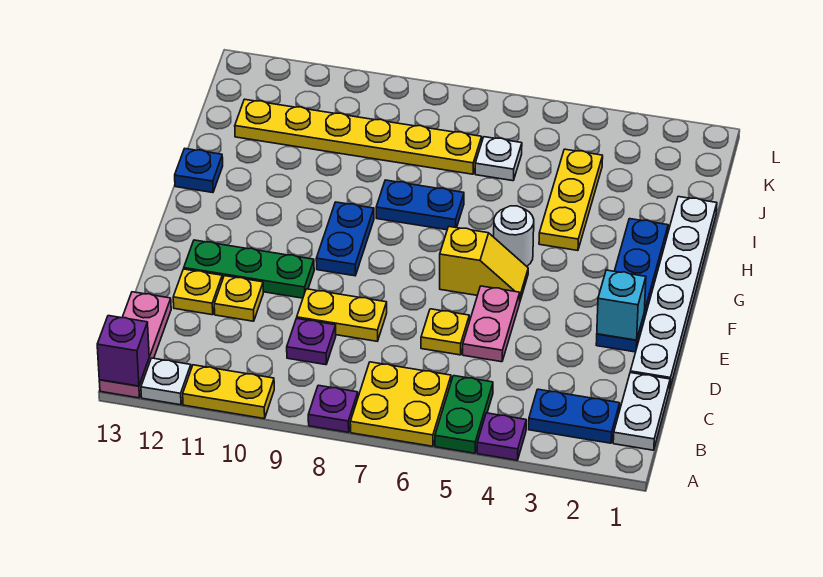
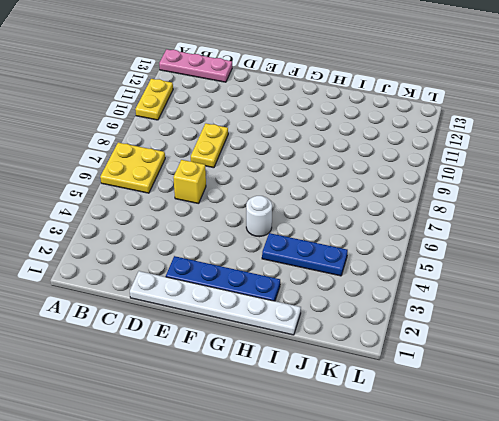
yellow 1x1 brick [173,160,206,204] -> yellow 1x1 plate [421,309,469,355]
blue 1x3 plate [262,233,348,276] -> yellow 1x3 plate [539,149,603,251]
none -> purple 1x1 plate [477,413,526,460]
none -> green 1x2 plate [435,376,493,453]
none -> purple 1x1 plate [308,385,358,432]

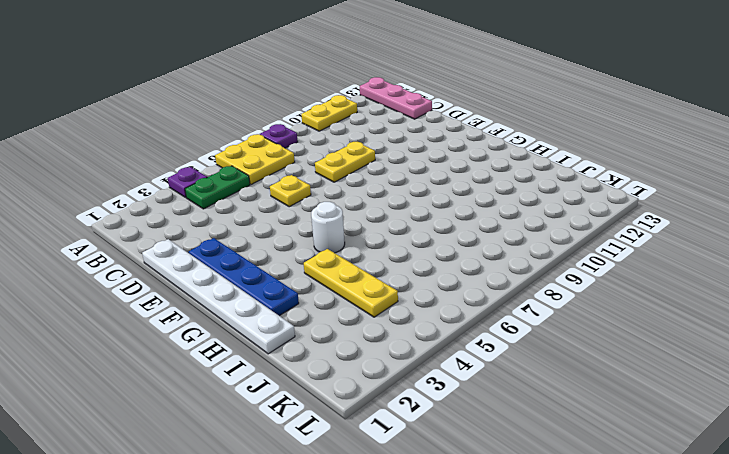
green 1x2 plate [185,166,250,209] -> green 1x2 plate turned to [435,376,493,453]
none -> white 1x1 plate [141,358,191,405]
none -> white 1x2 plate [613,373,670,450]
none -> blue 1x2 plate [529,389,620,443]

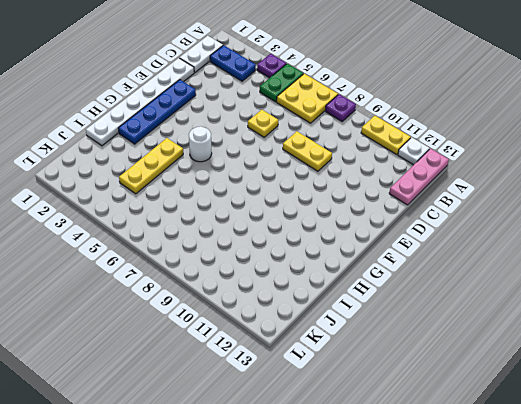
none -> purple 1x1 plate [287,318,336,365]
none -> pink 1x2 plate [463,286,520,362]
none -> yellow 1x1 plate [214,276,263,321]

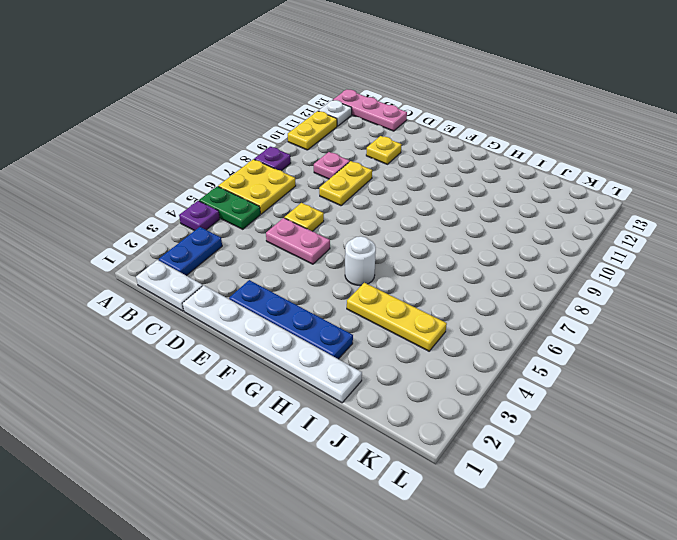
pink 1x1 plate [314,152,350,179] -> purple 1x1 plate [287,318,336,365]
none -> yellow 1x1 plate [173,269,222,315]
none -> green 1x3 plate [184,240,314,298]
none -> yellow 1x2 slope [440,227,528,300]

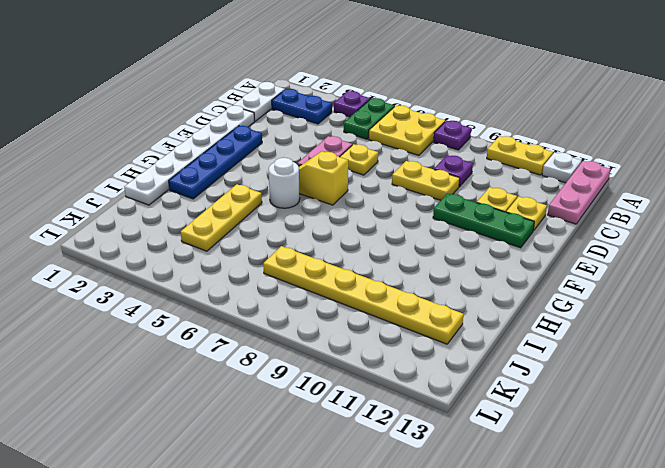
none -> blue 1x2 plate [316,202,374,276]
none -> blue 1x2 plate [376,180,464,230]
none -> blue 1x1 plate [175,149,223,193]

